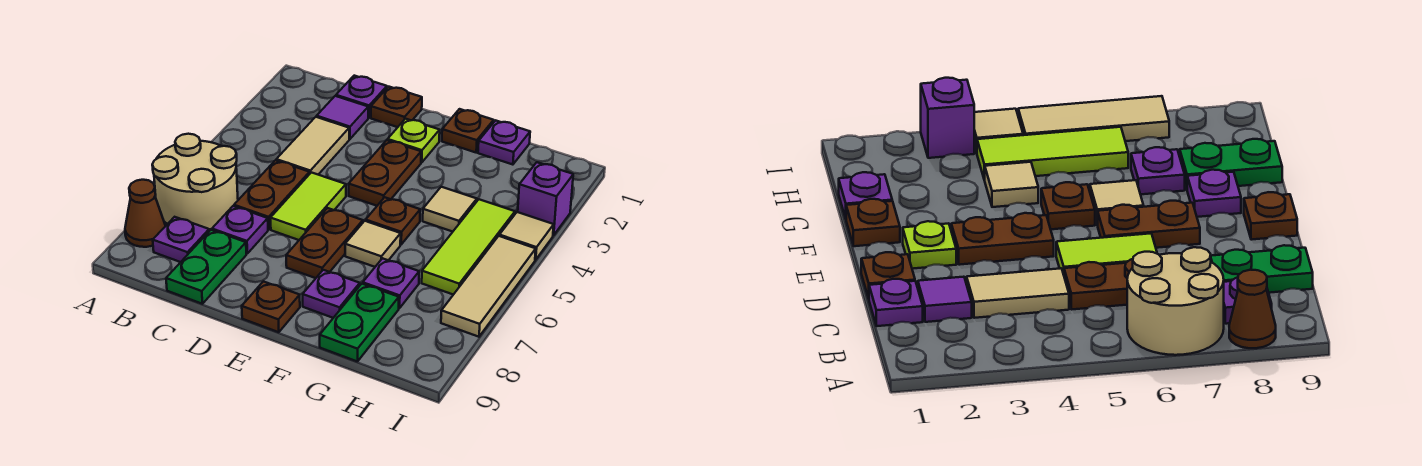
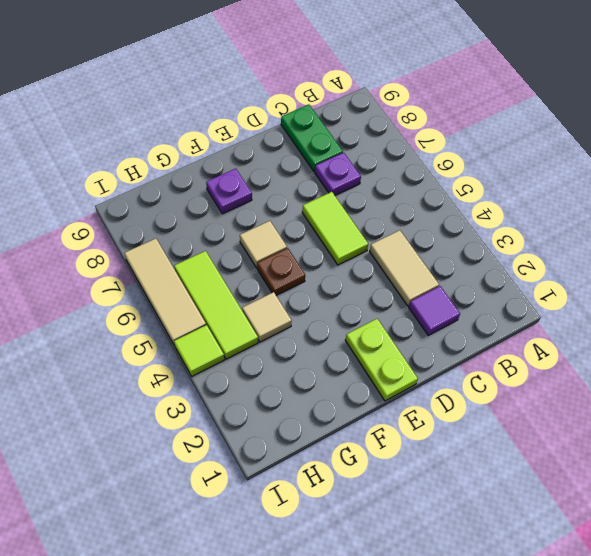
lime 1x2 plate [345,319,418,401] -> lime 1x1 plate [388,119,440,163]
lime 1x1 tile [174,325,224,376] -> tan 1x1 tile [499,212,554,260]
none -> tan 2x2 round brick [152,134,238,229]
none -> brown 1x1 cone [125,180,165,247]
none -> purple 1x1 plate [153,217,209,262]

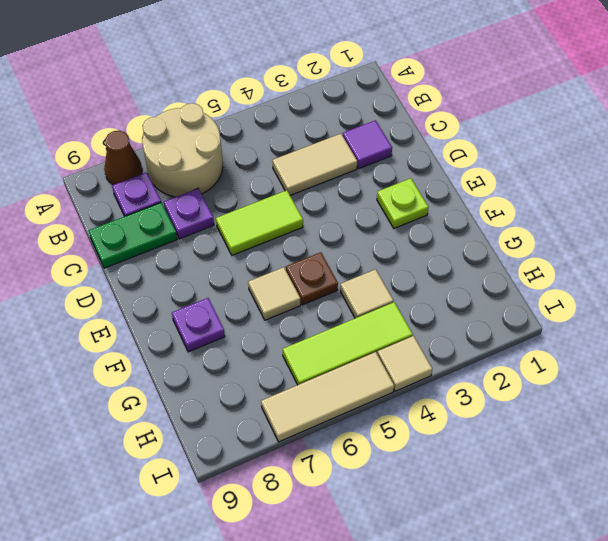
none -> purple 1x1 plate [336,76,387,118]
none -> brown 1x2 plate [234,160,310,229]
none -> brown 1x1 plate [371,87,422,127]

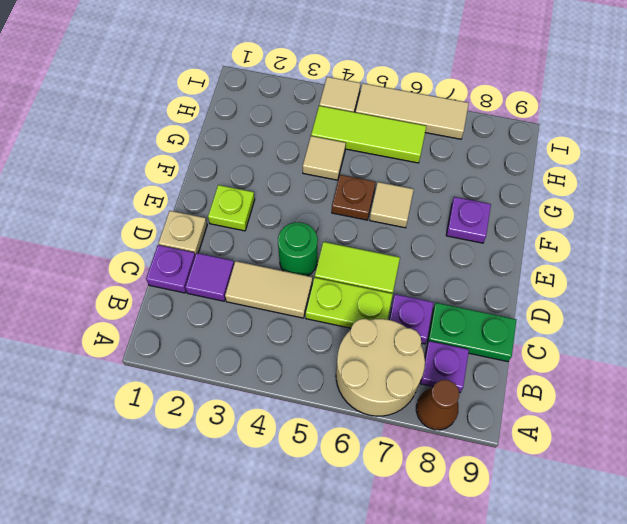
lime 1x2 plate [305,277,393,328] -> brown 1x2 plate [234,160,310,229]
tan 1x1 plate [158,211,207,255] -> brown 1x1 plate [371,87,422,127]
green 1x1 round brick [278,222,318,276] -> none
none -> brown 1x2 plate [349,140,421,206]
none -> brown 1x2 plate [286,208,363,278]
none -> brown 1x1 plate [242,281,300,332]

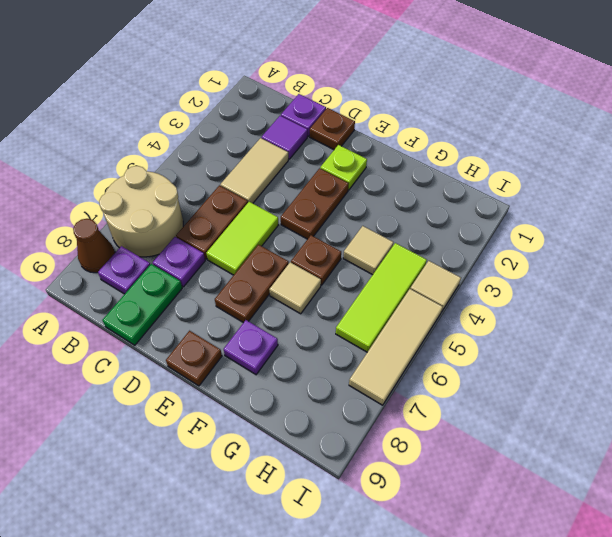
none -> brown 1x1 plate [442,109,494,152]
none -> purple 1x1 plate [478,120,530,165]
none -> purple 1x1 plate [363,258,419,308]

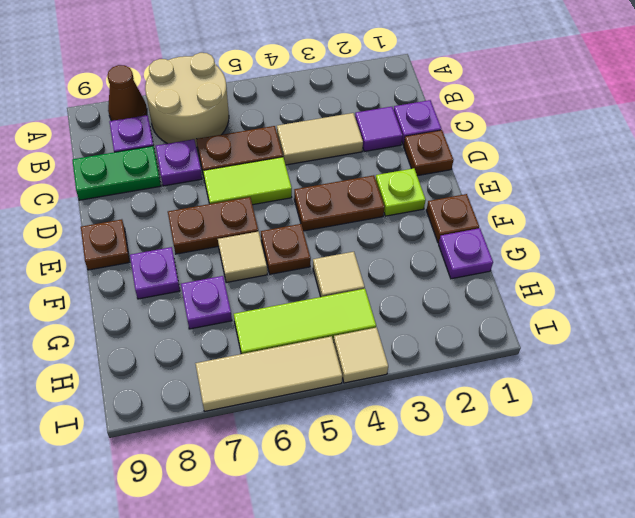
none -> green 1x2 plate [320,284,399,362]
none -> purple 1x1 brick [518,162,573,236]

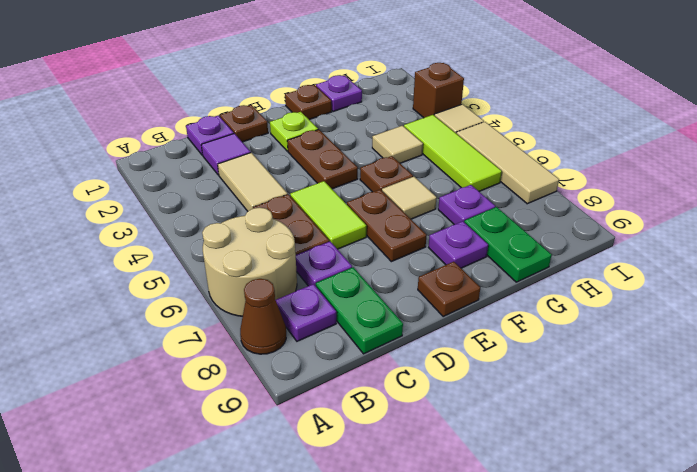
brown 1x1 brick [413,63,464,118] -> purple 1x1 brick [518,162,573,236]

